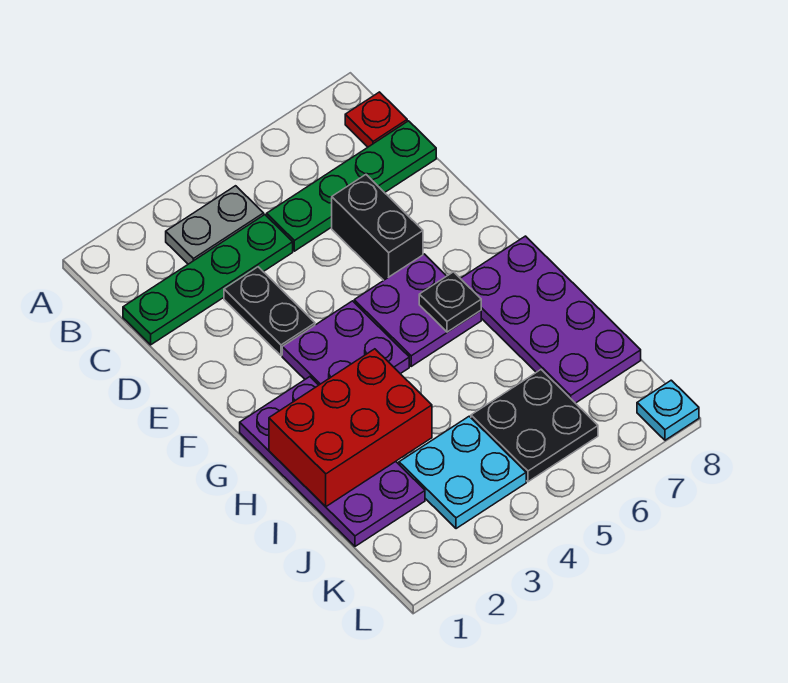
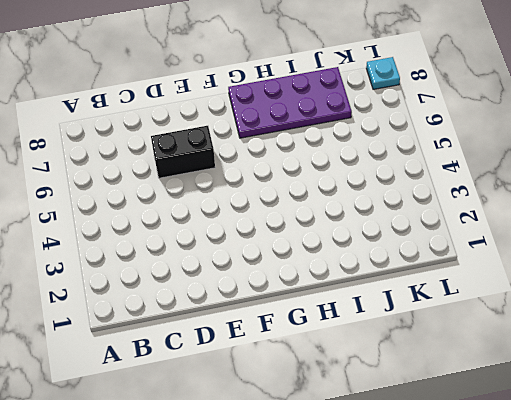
none -> grey 1x2 plate [166,186,264,264]
none -> red 1x1 plate [345,92,407,147]
none -> green 1x4 plate [123,215,293,345]

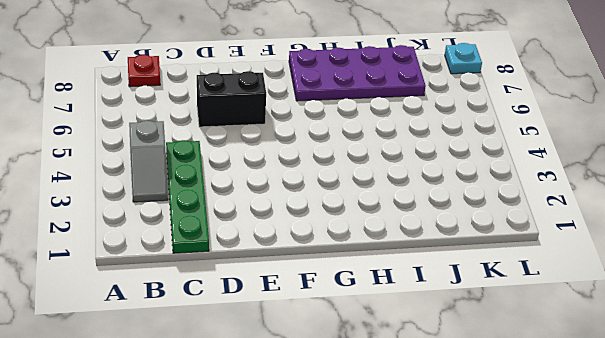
grey 1x2 slope [129,120,168,202] -> grey 1x2 plate [166,186,264,264]
none -> green 1x4 plate [267,121,436,251]
none -> black 1x2 plate [224,267,315,356]
none -> purple 2x2 plate [282,301,409,385]

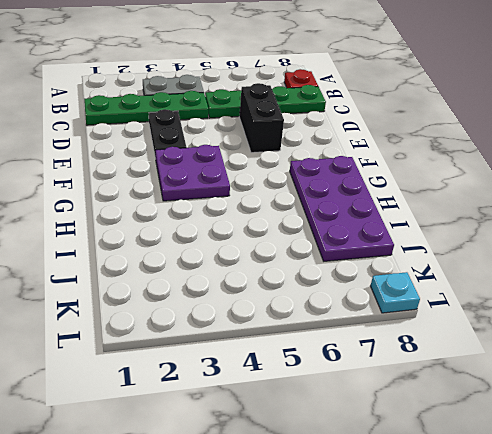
none -> purple 2x2 plate [354,254,481,366]
none -> purple 2x4 plate [240,377,425,546]
none -> cyan 2x2 plate [399,416,526,529]

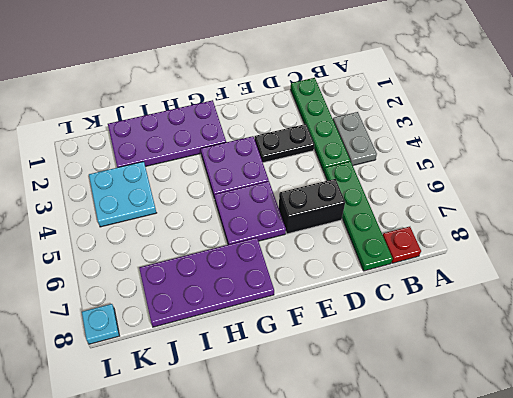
none -> black 2x2 plate [471,370,598,482]
none -> black 1x1 plate [419,272,481,332]
none -> red 2x3 brick [269,349,432,507]

